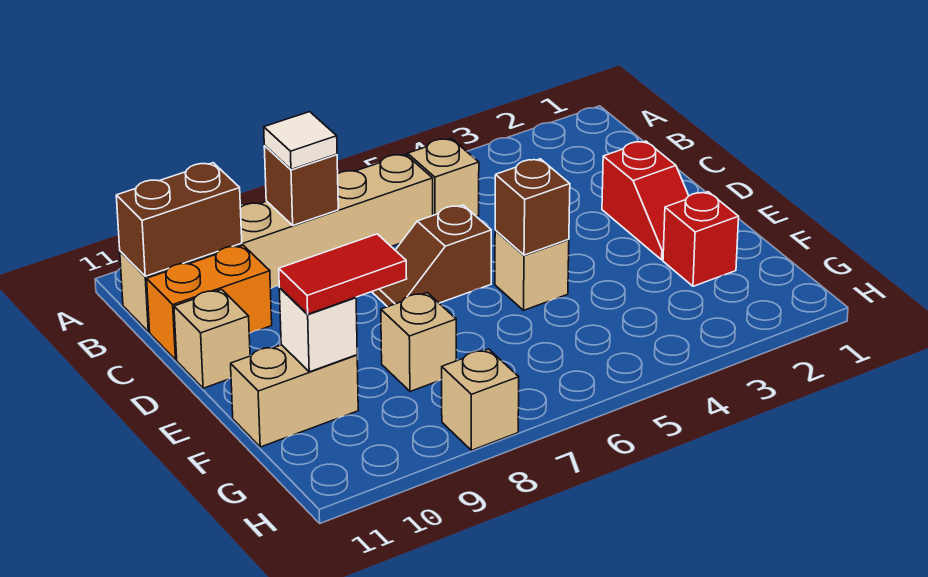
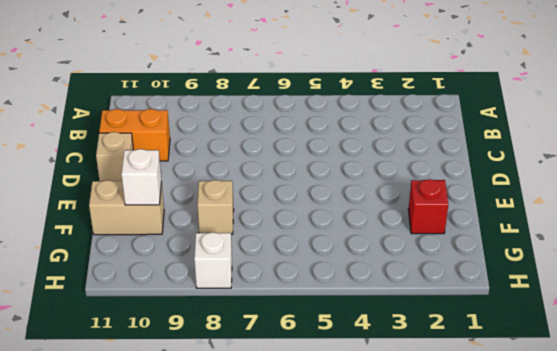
white 1x1 brick [194,232,232,288] -> tan 1x1 brick [442,349,519,450]
none -> tan 1x1 brick [408,138,479,217]
none -> tan 1x6 brick [120,154,433,332]
none -> red 1x2 slope [602,141,689,260]

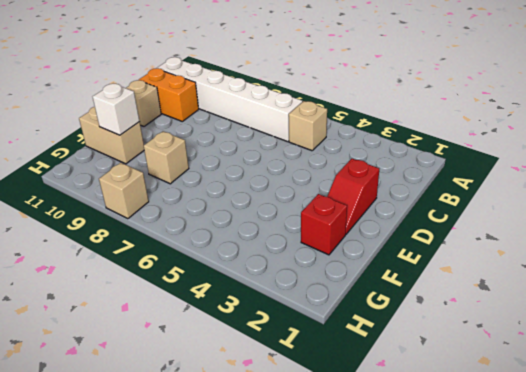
white 1x6 brick [157,57,302,142] -> tan 1x6 brick [120,154,433,332]
none -> brown 1x2 slope [372,205,491,307]
none -> tan 1x1 brick [495,231,569,310]
none -> brown 1x1 brick [264,146,338,225]

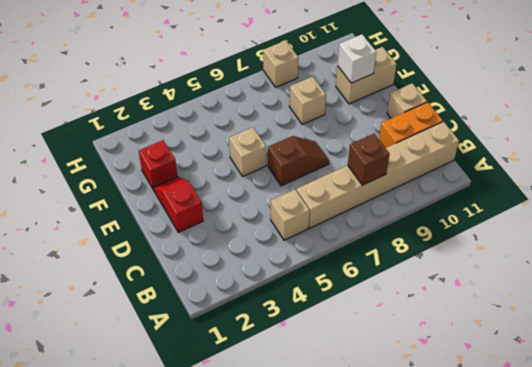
none -> brown 1x2 brick [116,163,242,276]
none -> brown 1x1 brick [495,159,570,255]
none -> white 1x1 tile [264,112,337,170]

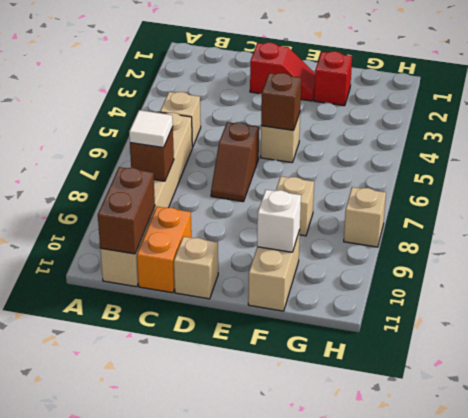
none -> red 1x2 tile [279,234,407,314]

